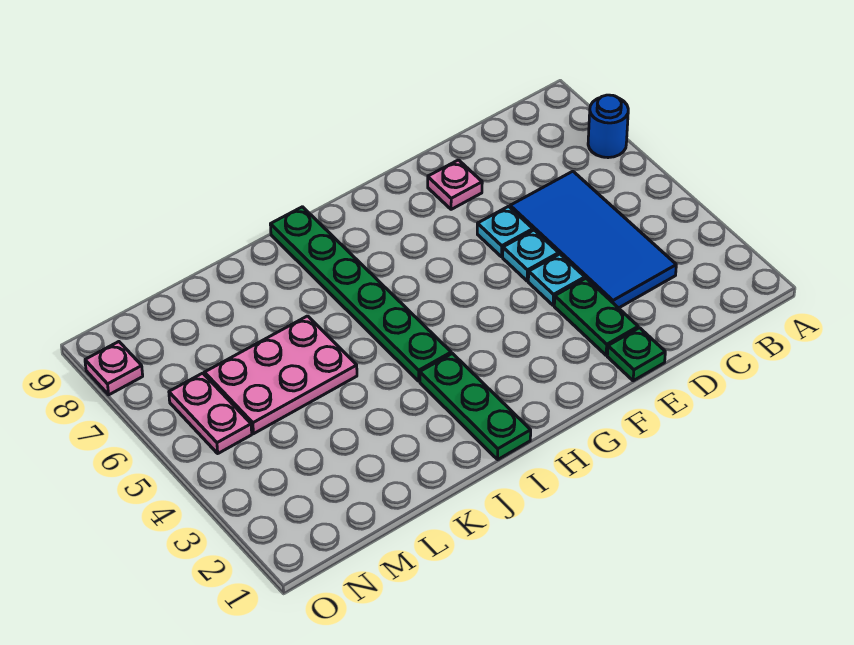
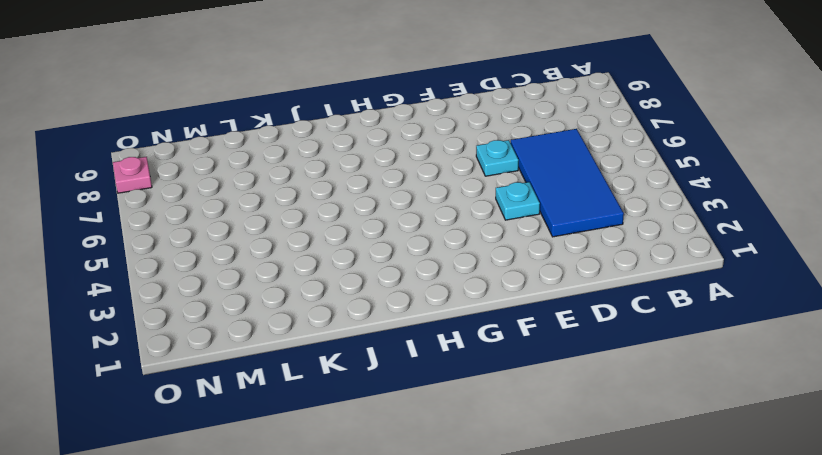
none -> blue 1x1 round brick [588,95,628,158]
none -> green 1x1 plate [607,328,665,381]
none -> green 1x2 plate [554,278,638,355]

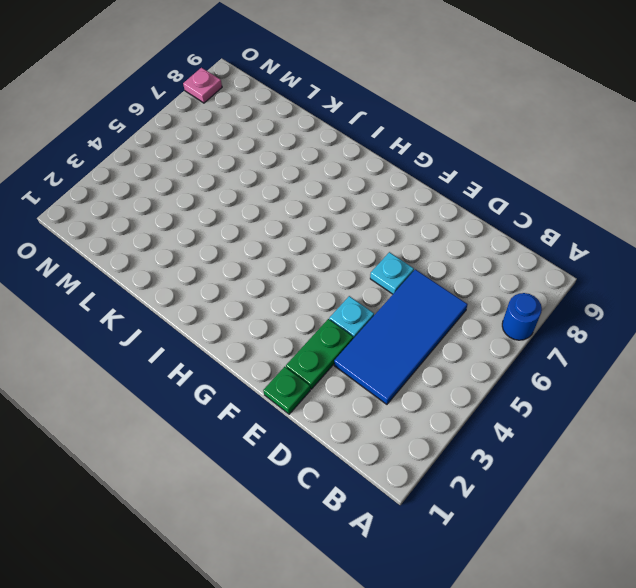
none -> cyan 1x1 plate [503,230,559,281]
none -> pink 1x1 plate [428,160,482,209]
none -> green 1x3 plate [420,353,531,459]

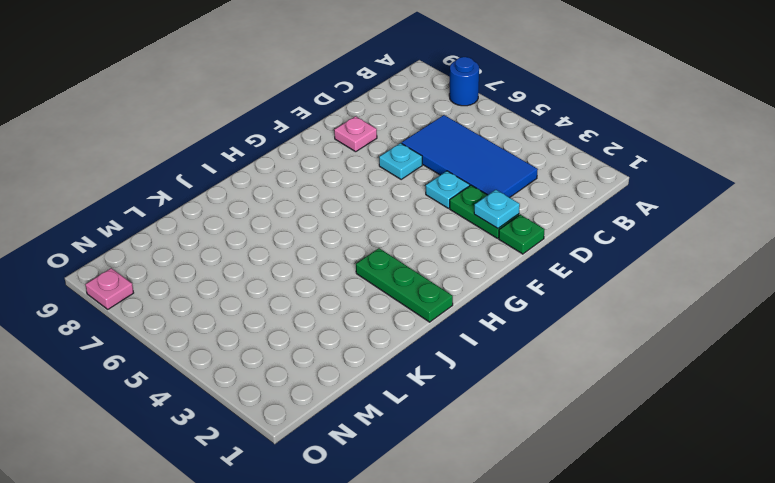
cyan 1x1 plate [474,190,520,228] -> cyan 1x1 plate moved to [503,230,559,281]
none -> green 1x6 plate [270,207,451,381]
none -> pink 2x3 plate [204,316,357,434]
none -> pink 1x2 plate [169,373,252,453]

